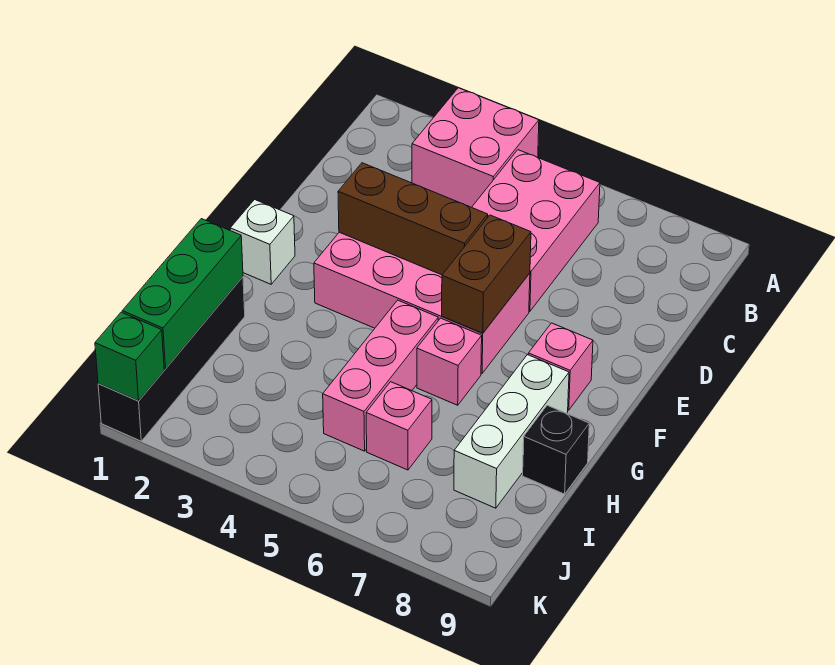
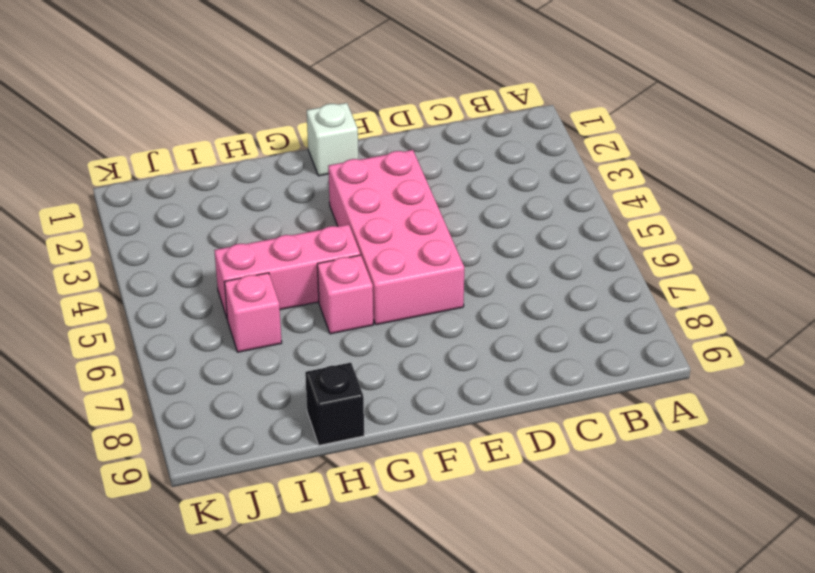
none -> pink 2x2 brick [412,88,539,207]
none -> pink 2x3 brick [472,150,600,311]
none -> pink 1x1 brick [528,323,593,410]

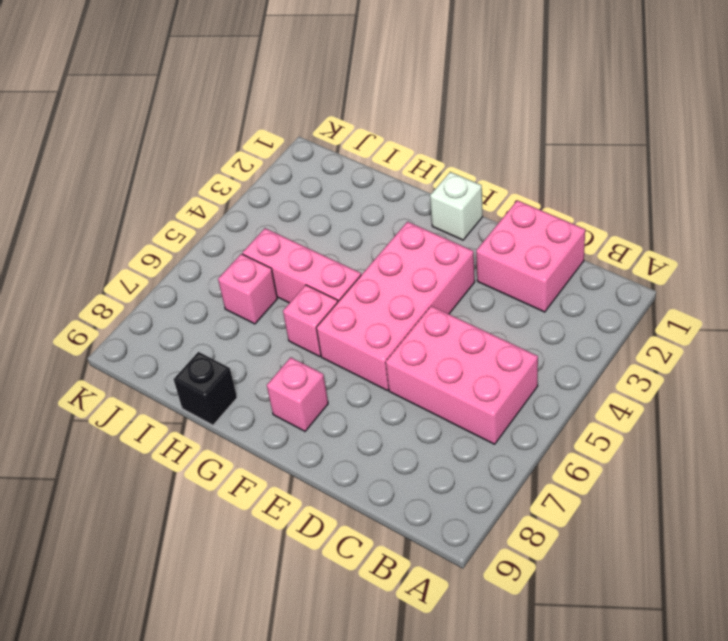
pink 2x2 brick [476,200,585,312] -> pink 2x2 brick moved to [412,88,539,207]
none -> white 1x3 brick [454,355,569,508]
none -> black 1x4 brick [98,277,245,441]
none -> brown 1x3 brick [338,163,488,275]

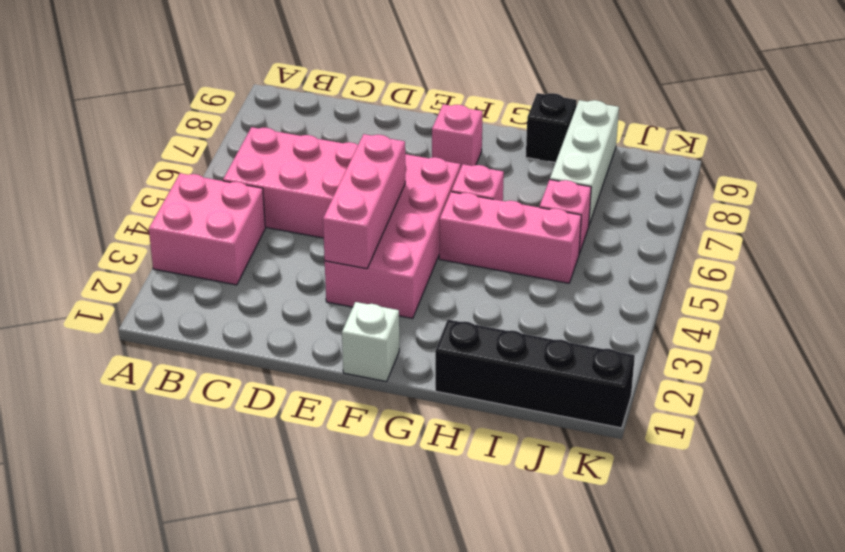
pink 1x3 brick [323,134,405,269] -> brown 1x3 brick [338,163,488,275]
white 1x3 brick [550,100,619,224] -> white 1x3 brick turned to [454,355,569,508]
none -> brown 1x2 brick [442,215,531,333]
none -> green 1x3 brick [122,219,243,369]
none -> green 1x1 brick [95,312,164,401]

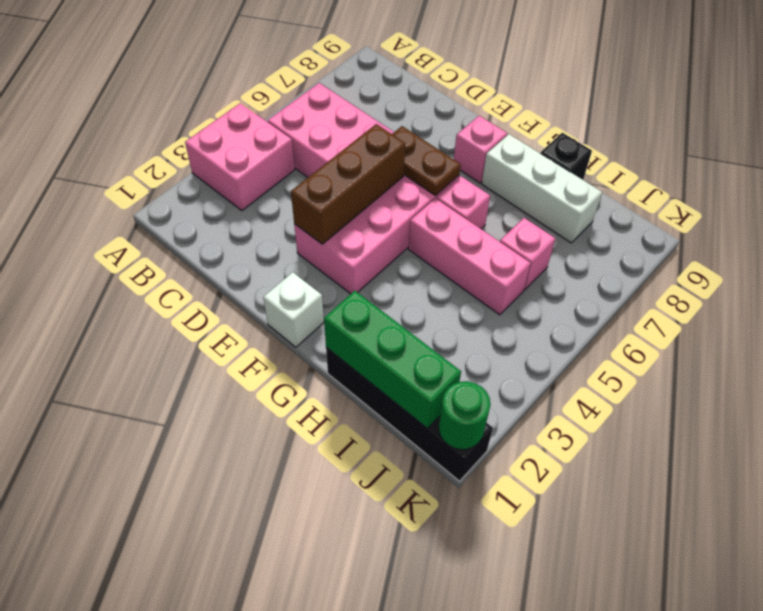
brown 1x2 plate [392,126,461,195] -> brown 1x2 brick [442,215,531,333]
green 1x1 round brick [439,381,491,449] -> green 1x1 brick [95,312,164,401]

